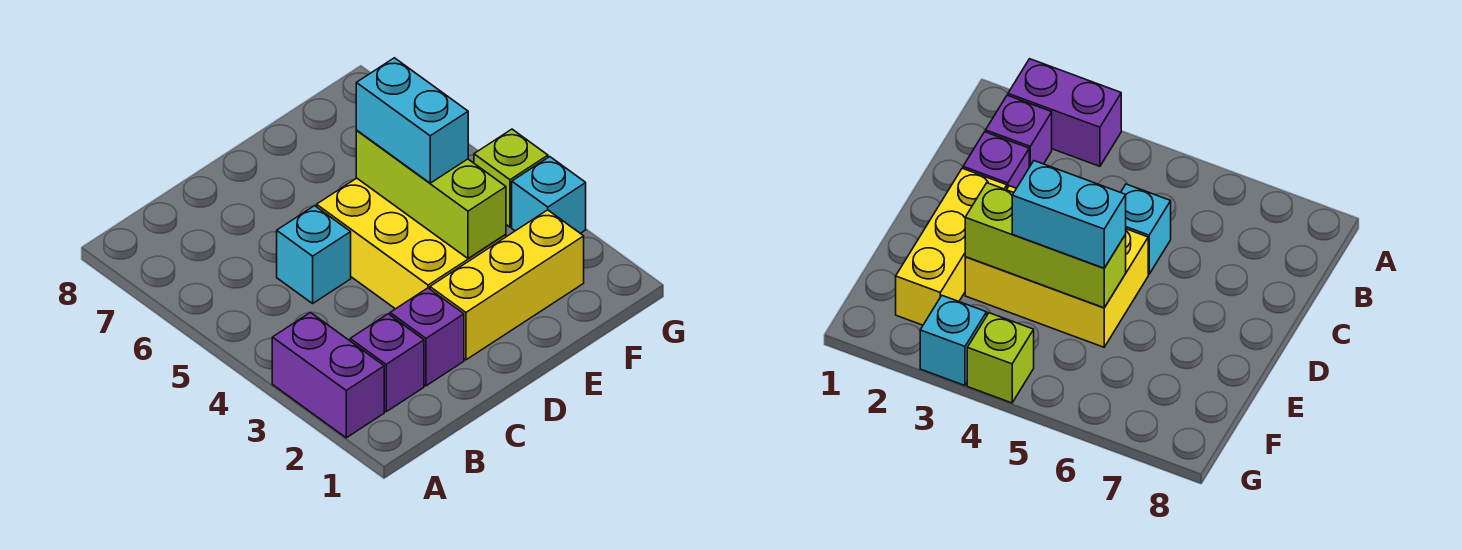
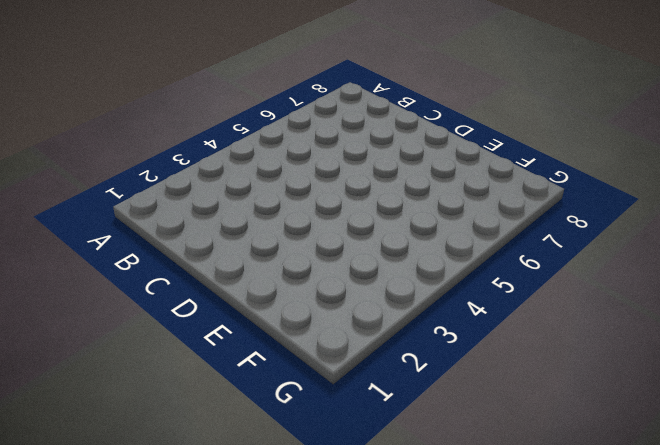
none -> purple 1x2 brick [272,313,384,438]
none -> purple 1x1 brick [350,314,424,412]

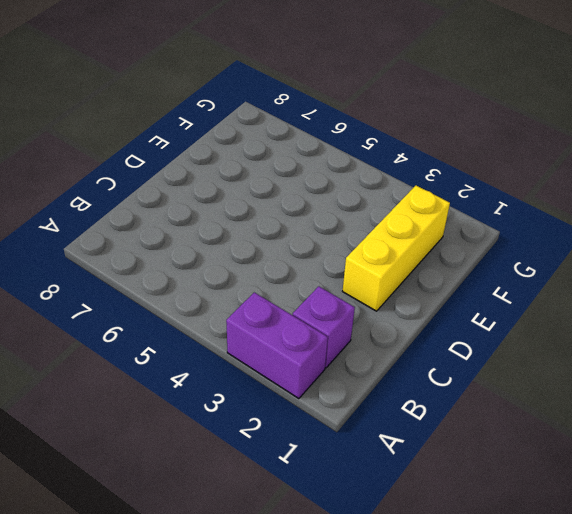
none -> purple 1x1 brick [390,288,464,386]
none -> cyan 1x1 brick [277,206,351,303]

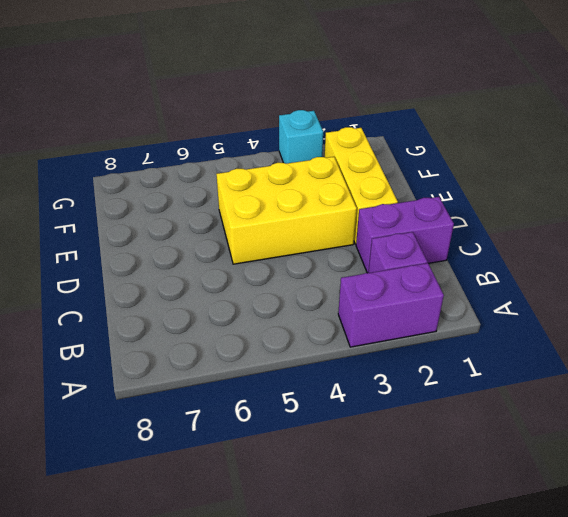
purple 1x2 brick [356,197,454,273] -> purple 1x1 brick [390,288,464,386]
none -> cyan 1x1 brick [277,206,351,303]
none -> lime 1x1 brick [474,129,548,227]

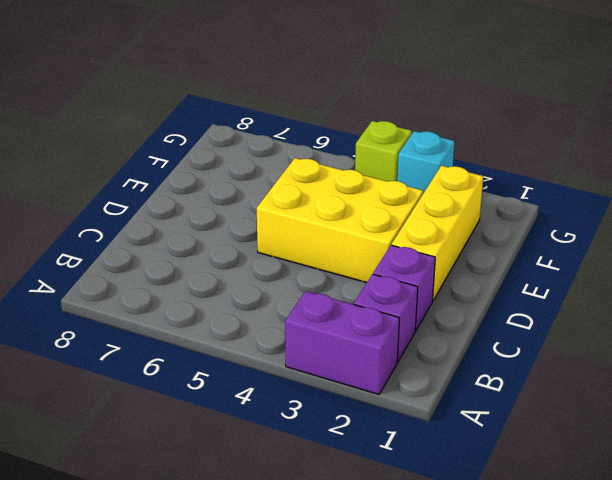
none -> cyan 1x1 brick [277,206,351,303]
none -> lime 1x3 brick [356,131,506,258]

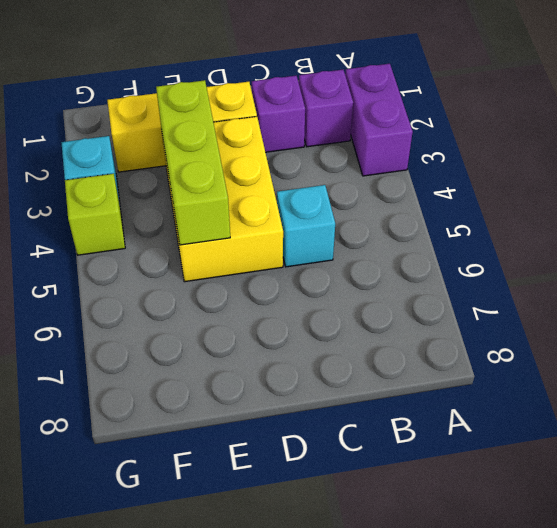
none -> cyan 1x2 brick [356,58,468,183]

